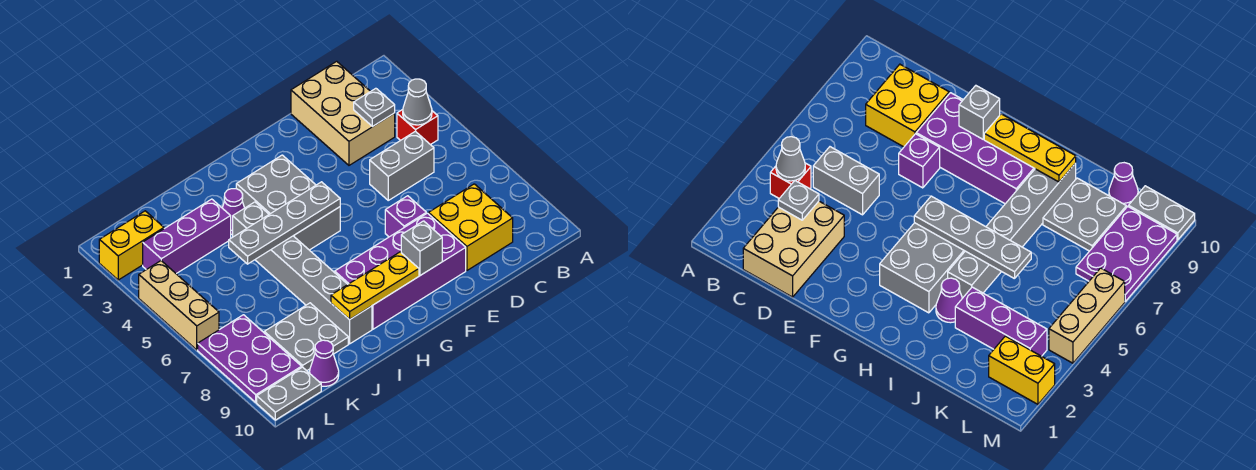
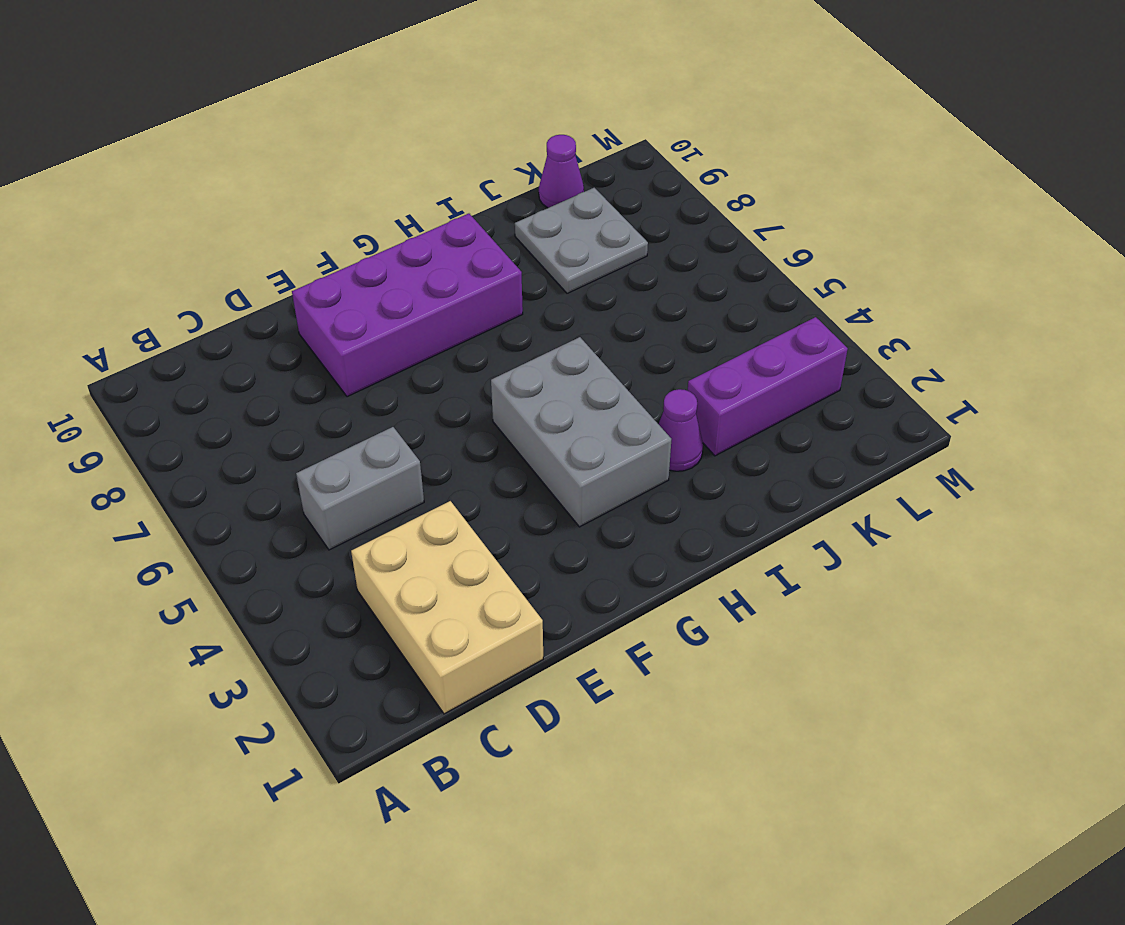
none -> red 1x1 brick [397,110,438,145]
none -> yellow 2x2 brick [429,184,513,270]
none -> purple 1x1 brick [385,196,426,237]

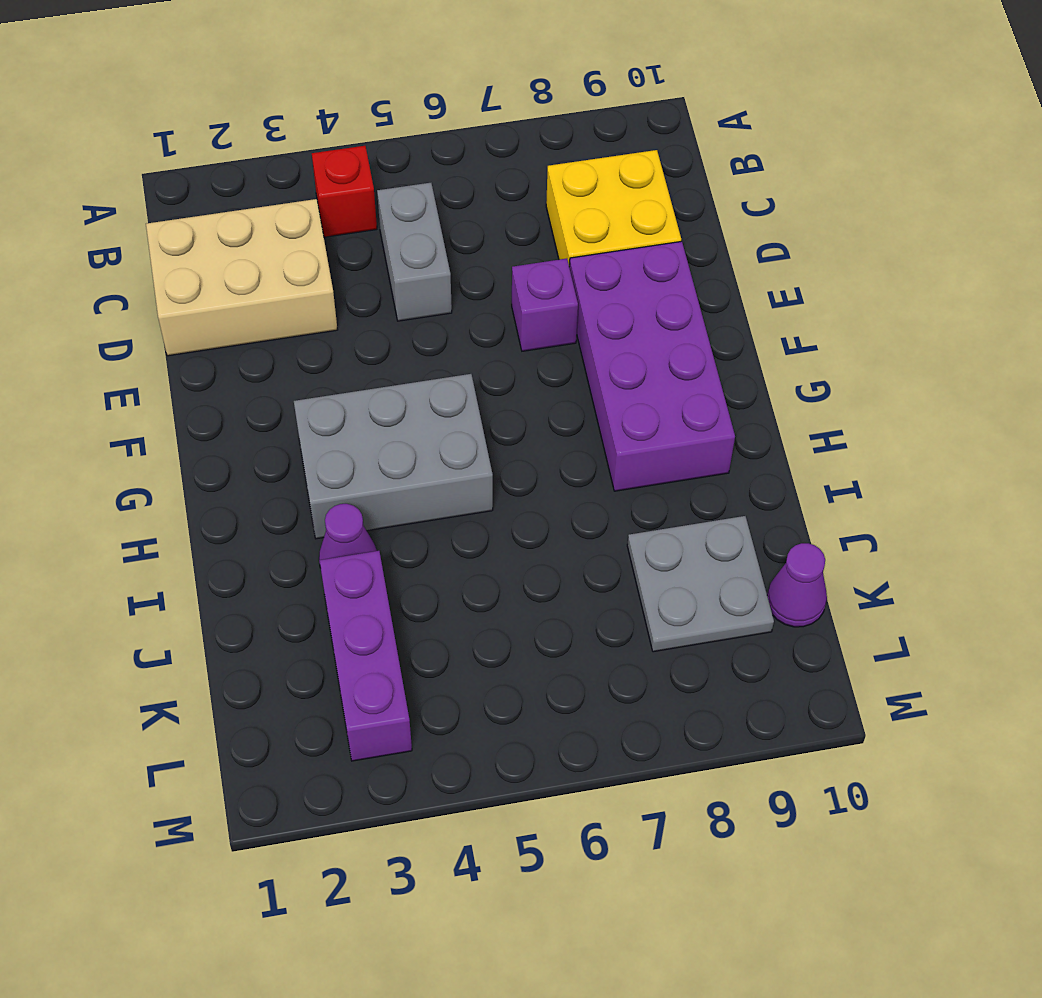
none -> grey 1x6 brick [233,202,372,344]
none -> yellow 1x2 brick [99,211,164,280]
none -> purple 2x3 plate [198,315,302,402]

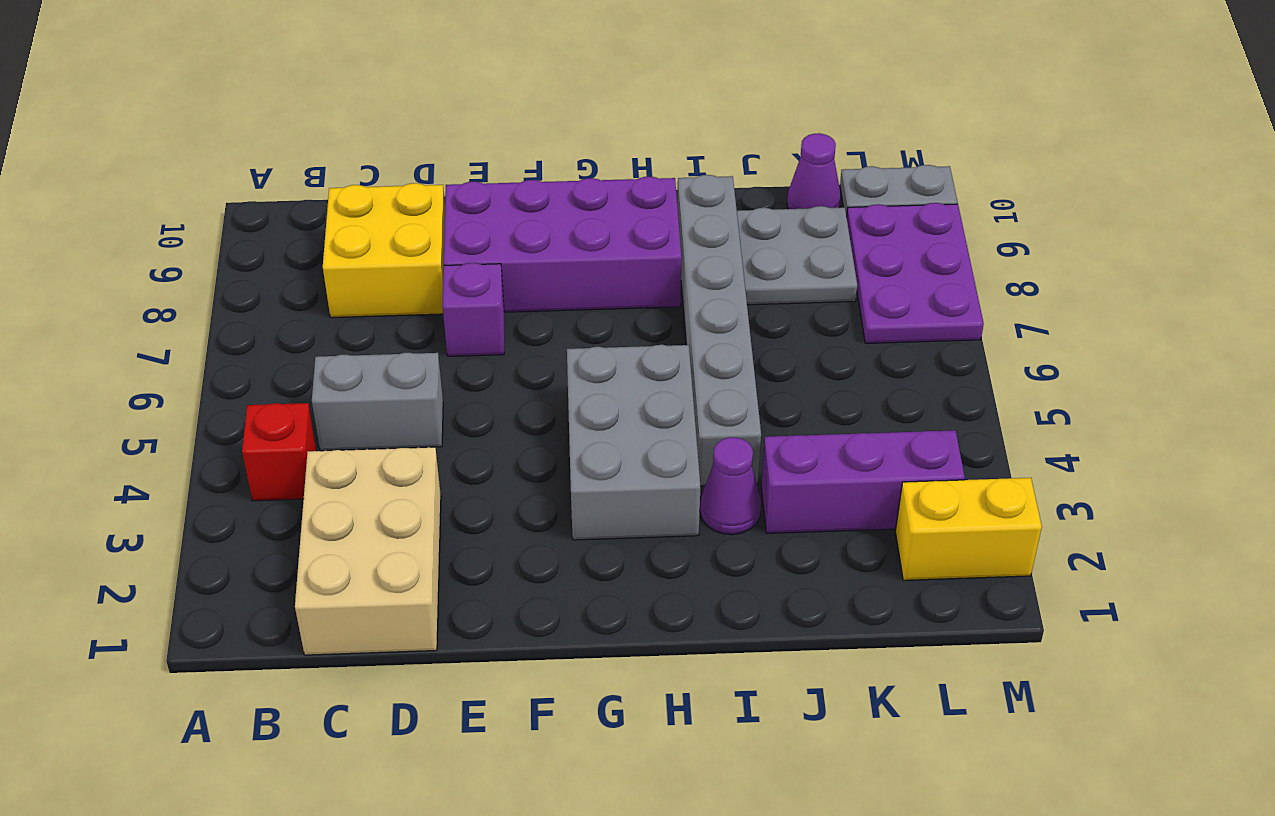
none -> tan 1x3 brick [139,261,219,350]
none -> grey 1x1 cone [403,79,432,125]
none -> grey 1x1 plate [354,88,395,126]

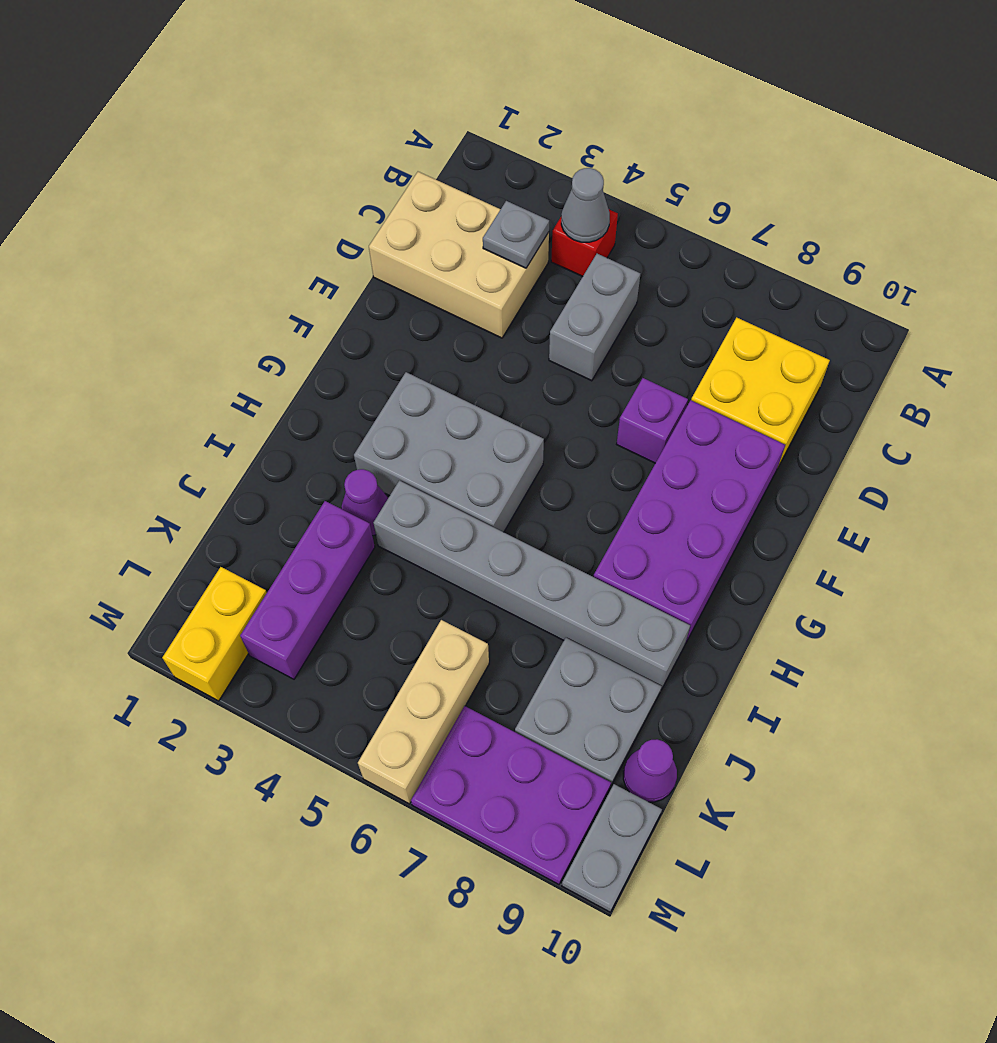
tan 1x3 brick [358,620,489,804] -> tan 1x3 brick turned to [139,261,219,350]
none -> grey 1x1 brick [401,221,442,275]
none -> grey 1x4 plate [229,182,340,264]
none -> yellow 1x3 plate [331,252,419,320]

